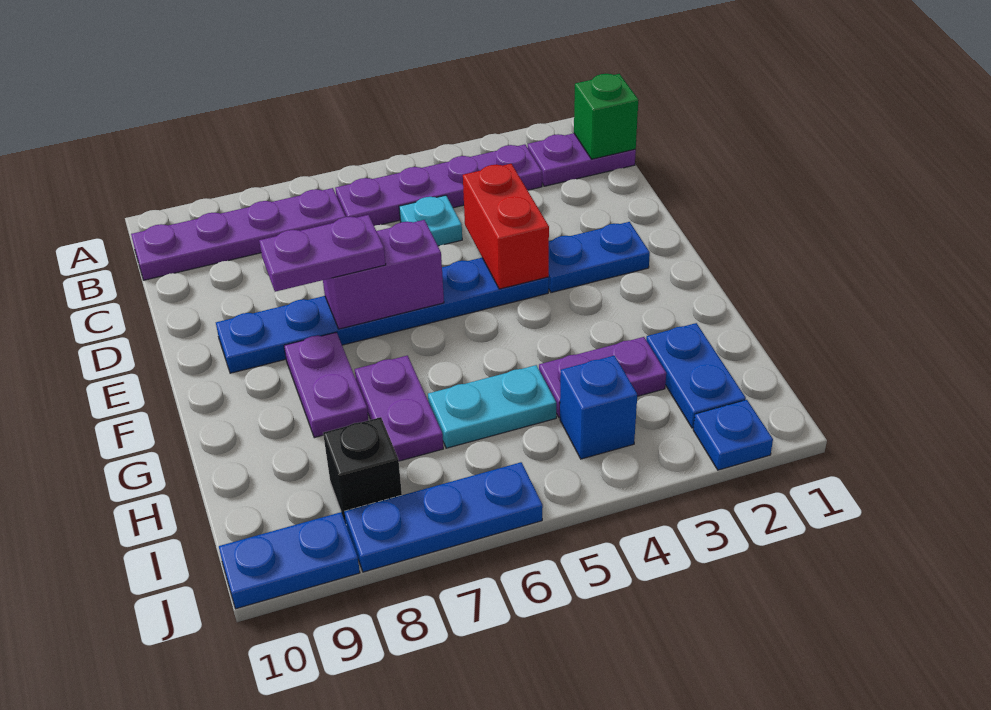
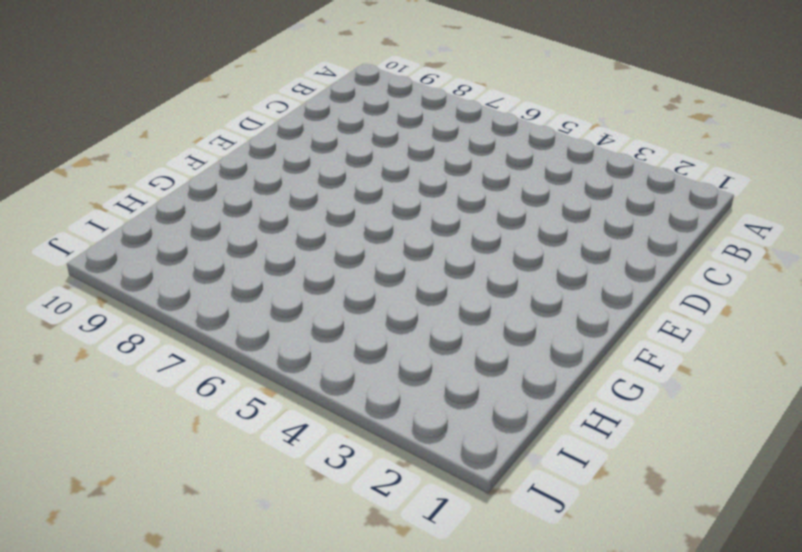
none -> purple 1x2 plate [528,133,636,186]
none -> purple 1x4 plate [335,144,542,226]
none -> purple 1x4 plate [131,188,346,280]

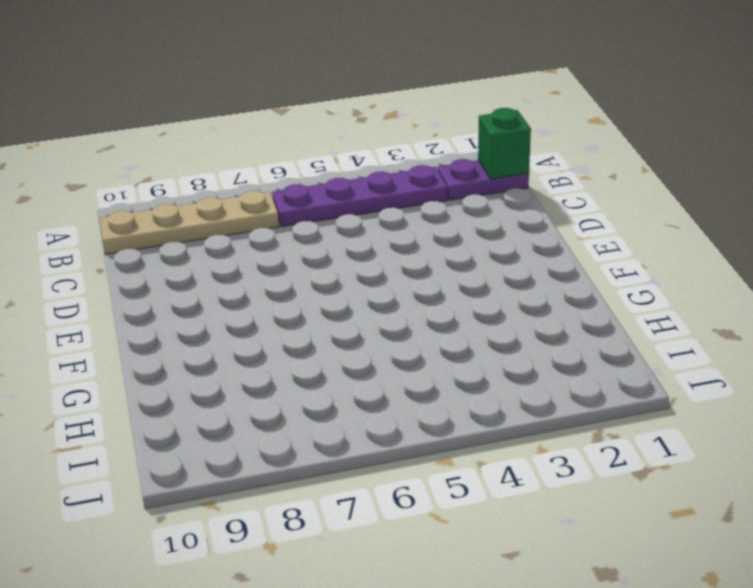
tan 1x4 plate [99,191,279,254] -> purple 1x4 plate [131,188,346,280]
none -> cyan 1x1 plate [399,195,462,246]
none -> blue 1x2 plate [548,222,650,293]
none -> blue 1x6 plate [216,258,549,373]

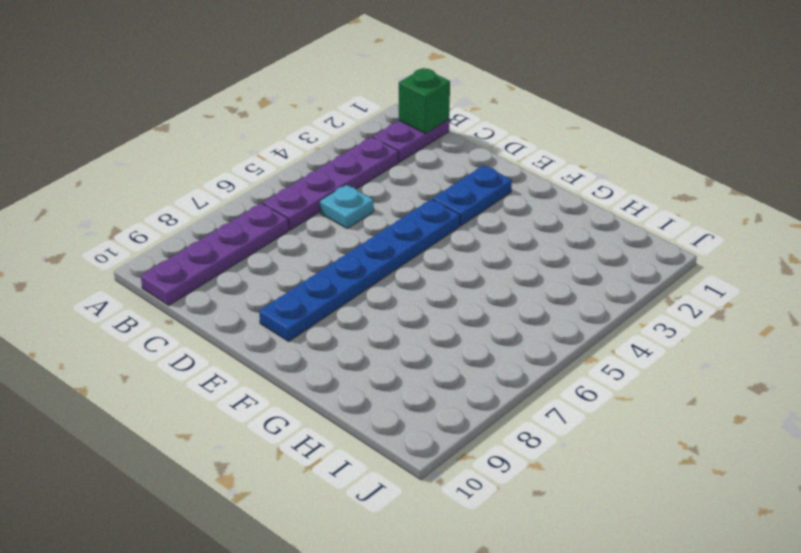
none -> purple 1x2 plate [284,332,368,438]
none -> purple 1x2 plate [355,356,443,461]
none -> blue 1x2 plate [646,323,746,428]

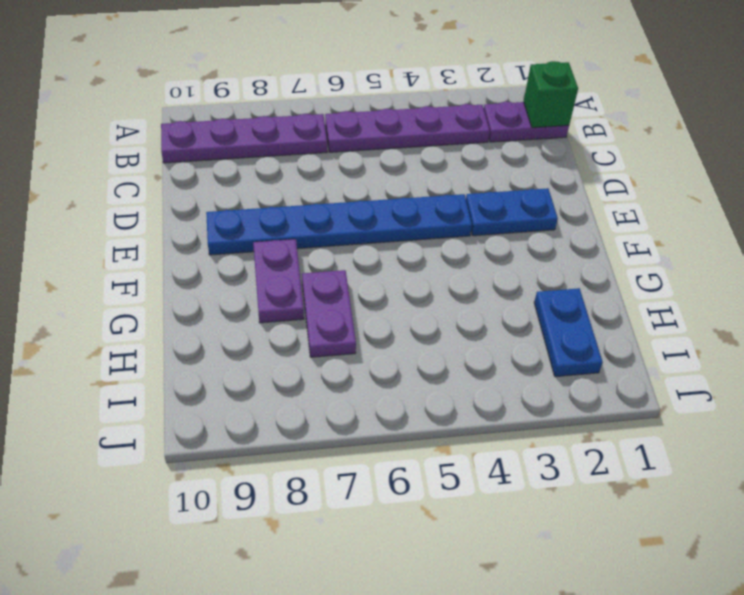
none -> cyan 1x1 plate [399,195,462,246]
none -> purple 1x2 plate [539,337,666,418]
none -> cyan 1x2 plate [428,365,556,448]

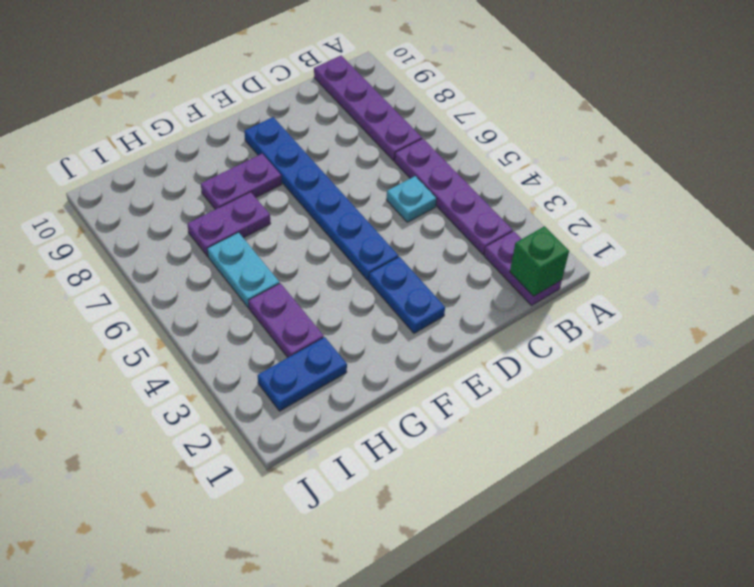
none -> blue 1x1 brick [560,356,637,459]
none -> black 1x1 brick [323,417,402,523]
none -> blue 1x1 plate [693,400,773,470]

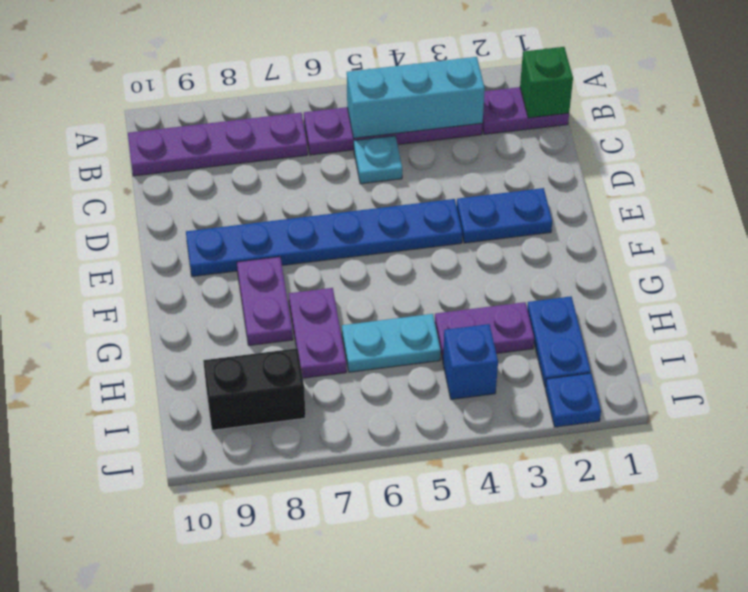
cyan 1x3 brick [347,57,485,138] -> none
black 1x2 brick [203,348,306,430] -> black 1x1 brick [323,417,402,523]
none -> blue 1x3 plate [344,462,543,572]
none -> blue 1x2 plate [219,512,360,609]
none -> red 1x2 brick [463,164,549,289]

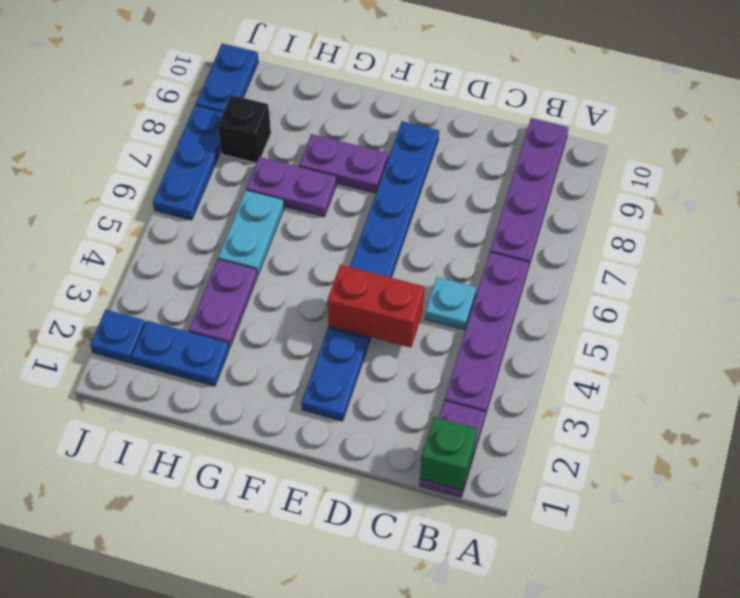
none -> blue 1x1 brick [560,356,637,459]
none -> purple 1x2 brick [323,220,444,329]
none -> purple 1x2 plate [259,215,386,292]

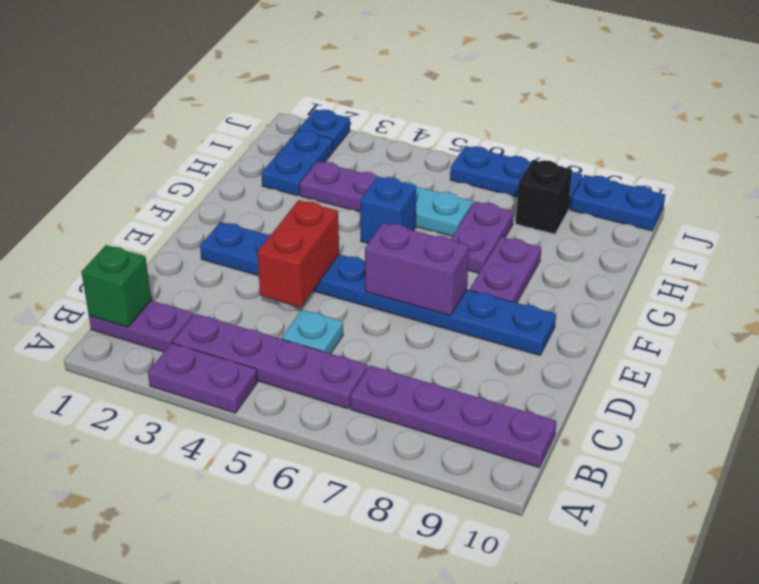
purple 1x2 plate [148,343,257,413] -> purple 1x2 plate moved to [259,215,386,292]
blue 1x1 brick [360,176,416,243] -> blue 1x1 brick moved to [560,356,637,459]

